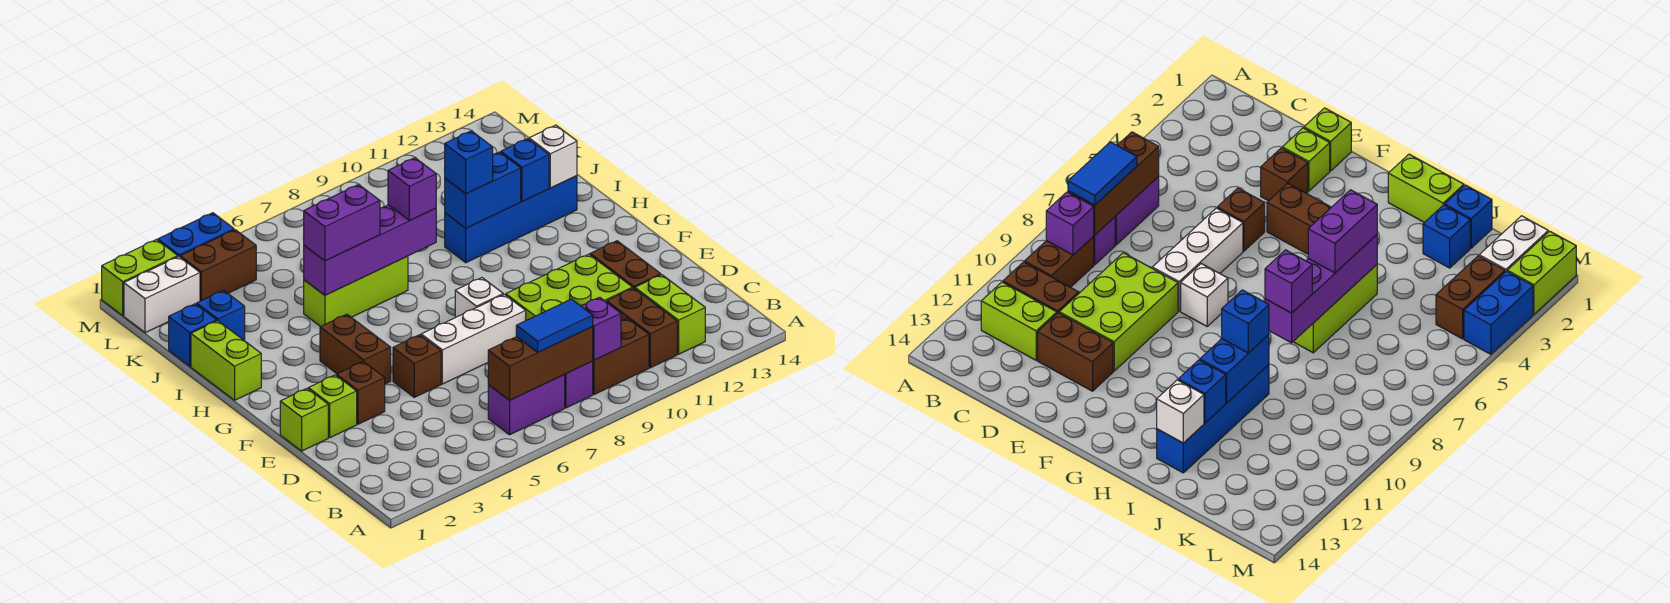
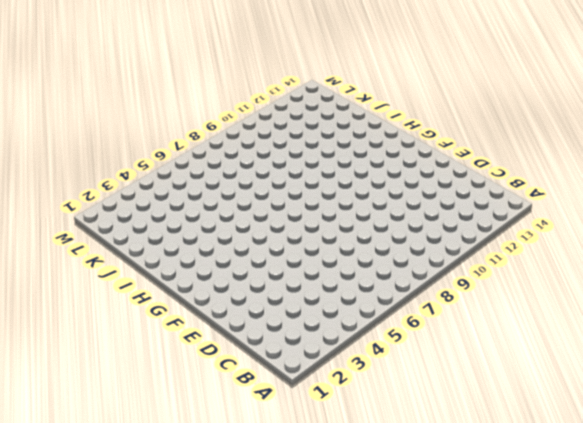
none -> purple 1x2 brick [488,375,565,435]
none -> purple 1x1 brick [564,361,593,408]
none -> brown 1x2 brick [593,318,649,394]
none -> brown 1x2 brick [607,288,677,368]

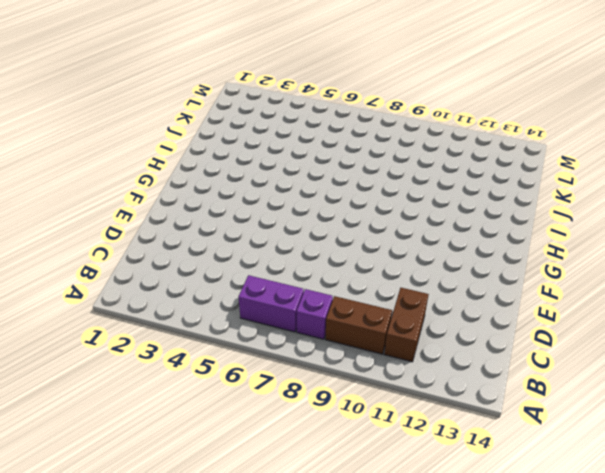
none -> lime 1x2 brick [635,275,705,354]
none -> lime 2x3 brick [506,254,633,320]
none -> brown 1x2 brick [590,241,661,289]
none -> lime 1x1 brick [280,389,328,451]

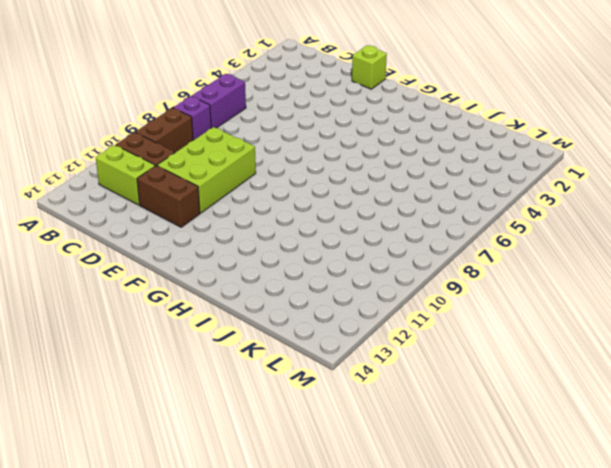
none -> lime 1x1 brick [308,375,357,438]
none -> brown 1x1 brick [337,361,385,424]
none -> brown 1x1 brick [393,335,441,397]
none -> white 1x3 brick [421,294,526,384]

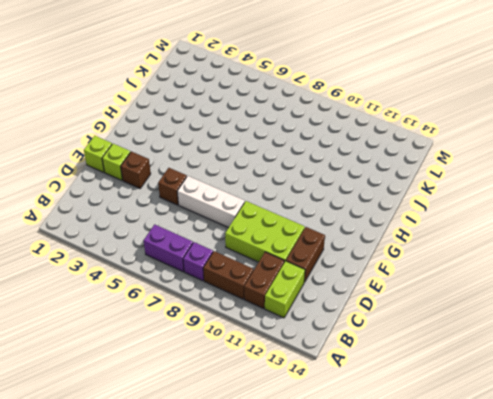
none -> brown 1x2 brick [320,314,391,384]
none -> white 1x1 brick [455,278,503,317]
none -> lime 1x2 brick [191,321,261,400]
none -> lime 1x3 brick [304,256,408,327]

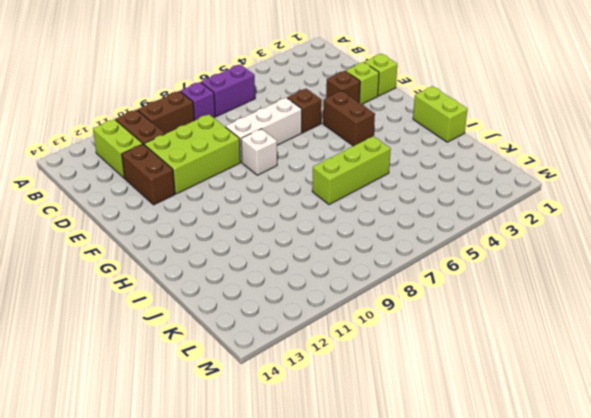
none -> blue 1x4 brick [445,176,577,263]
none -> blue 1x1 brick [169,304,217,366]
none -> blue 1x1 brick [197,290,245,341]
none -> white 1x2 brick [124,257,200,333]

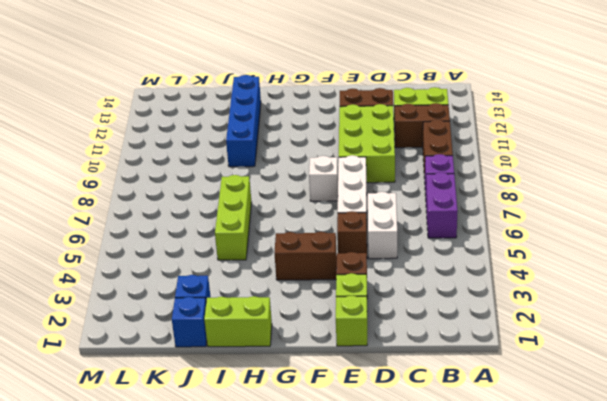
white 1x2 brick [368,192,397,259] -> white 1x2 brick moved to [124,257,200,333]
none -> brown 1x2 brick [180,230,256,301]
none -> lime 1x2 brick [102,240,178,316]
none -> blue 1x2 brick [158,213,234,257]
none -> brown 1x3 brick [488,327,593,400]

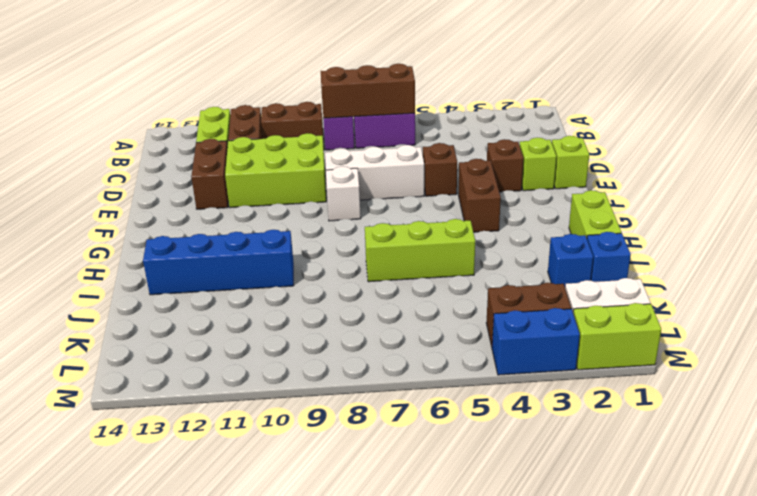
none -> purple 1x1 brick [581,297,621,360]
none -> purple 1x4 brick [304,205,436,295]
none -> blue 1x2 brick [445,152,521,228]
none -> blue 1x1 brick [501,139,549,202]

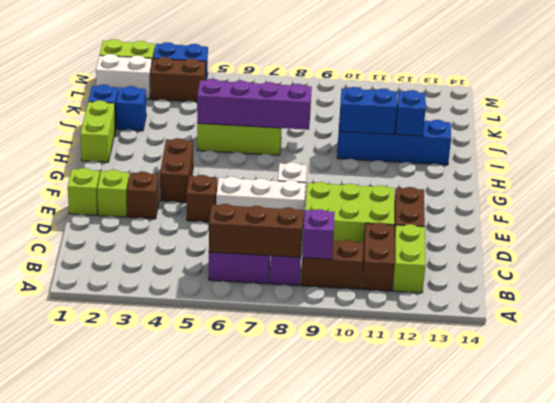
none -> white 1x1 brick [529,125,577,188]
none -> blue 1x2 tile [516,299,593,352]
none -> purple 1x2 brick [304,185,380,261]
none -> purple 1x1 brick [388,158,436,220]

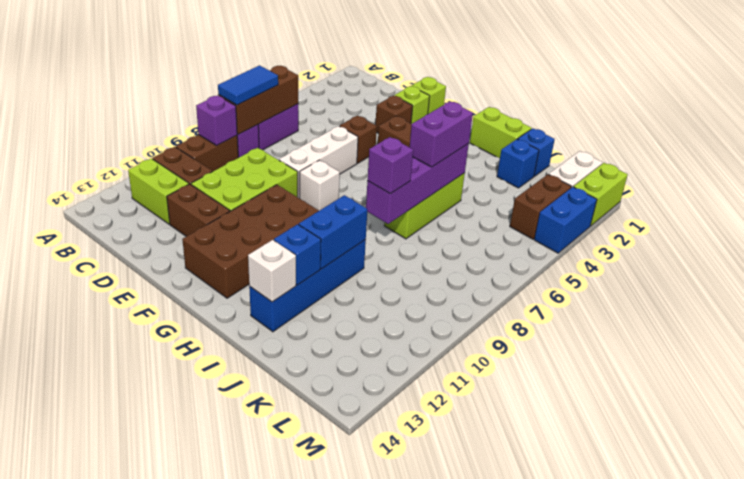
brown 2x4 brick [182,185,319,298] -> none
none -> blue 1x1 brick [445,131,493,194]

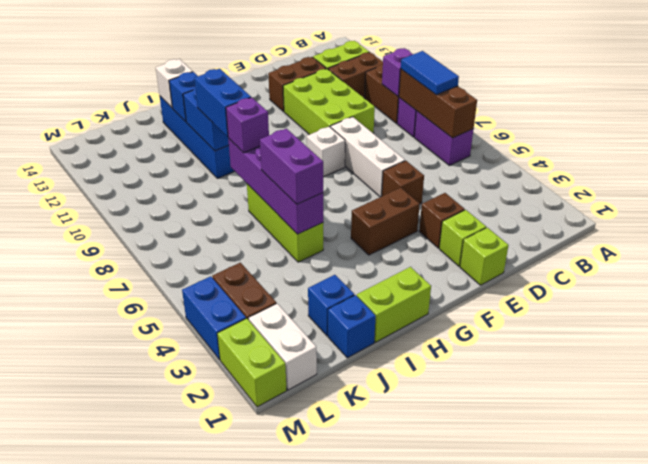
blue 1x2 brick [194,69,251,137] -> blue 1x1 brick [445,131,493,194]

